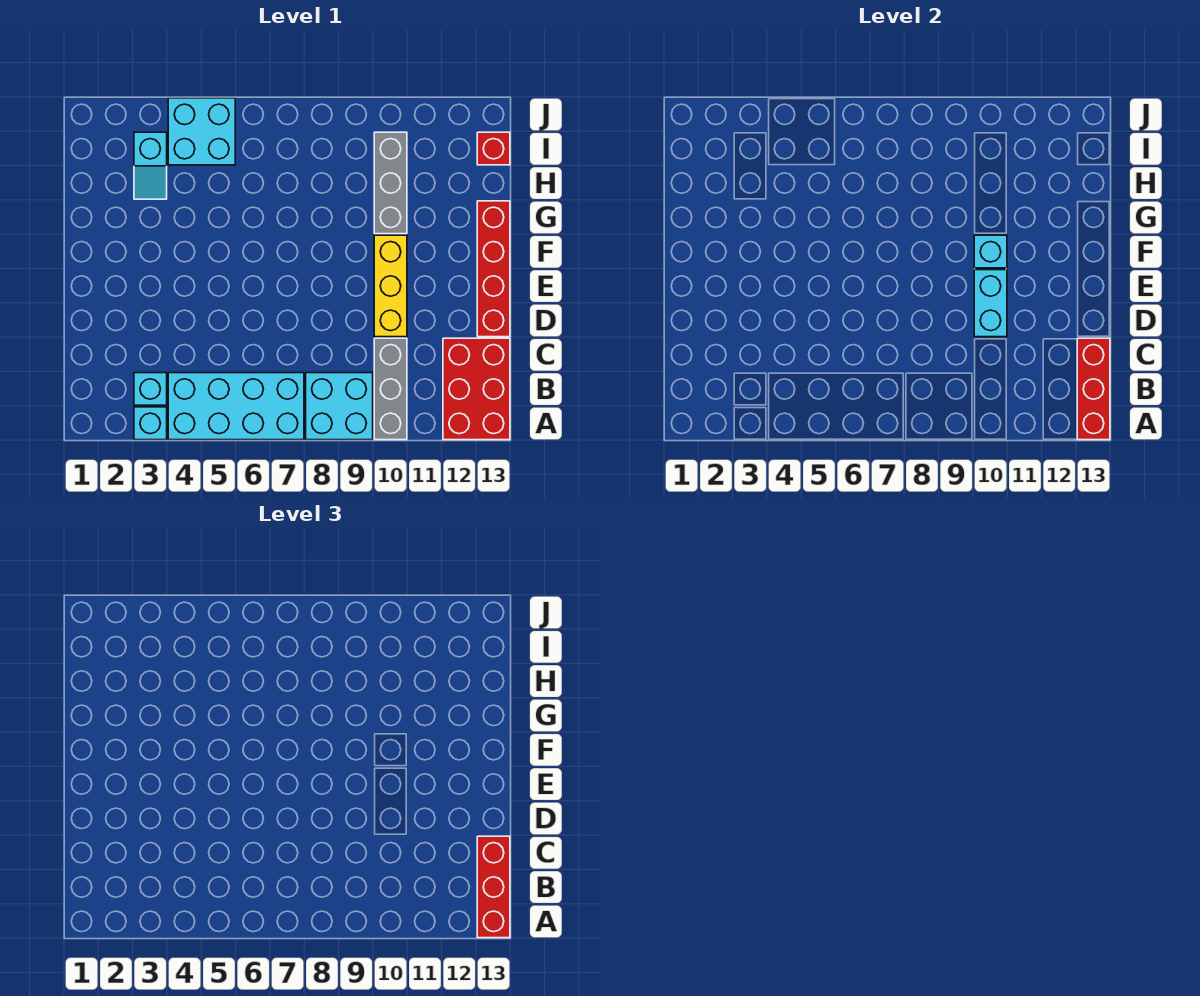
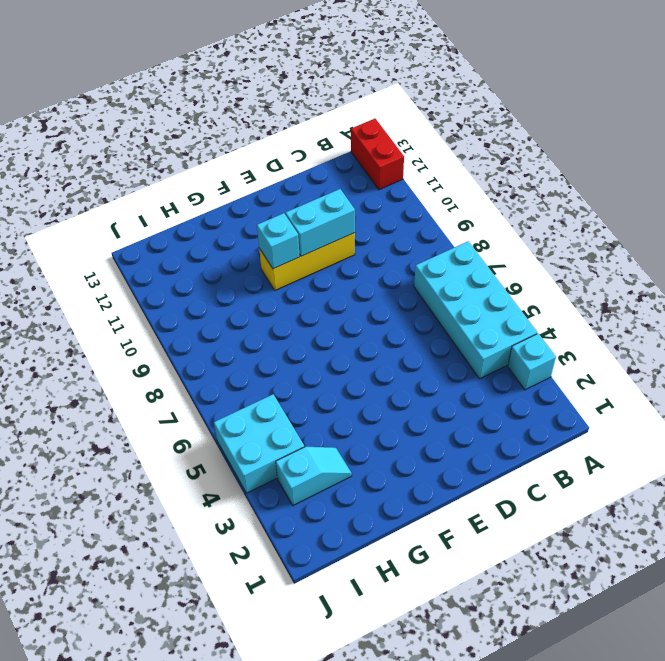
red 1x2 brick [351,119,404,190] -> red 2x3 brick [443,338,510,440]
none -> cyan 2x2 brick [306,373,373,440]
none -> grey 1x3 brick [374,338,407,440]
none -> cyan 1x1 brick [134,373,167,405]

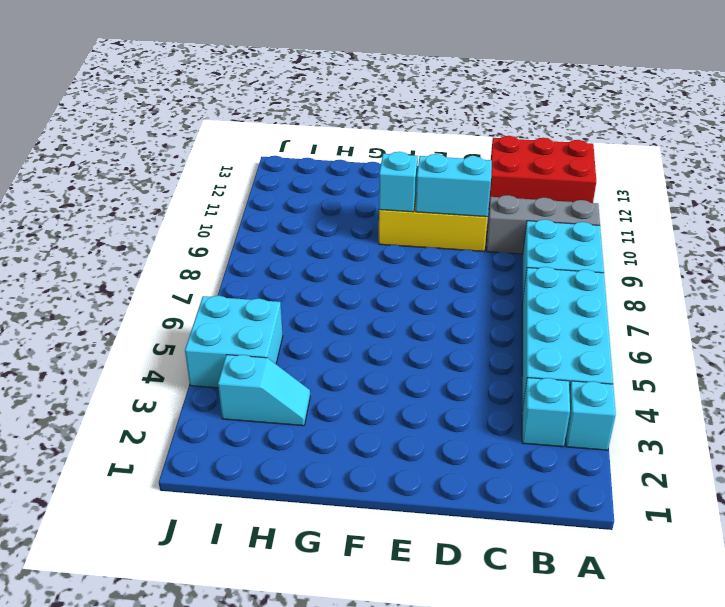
none -> red 1x4 brick [477,201,510,337]
none -> grey 1x3 brick [374,132,407,234]
none -> red 1x1 brick [477,132,510,165]

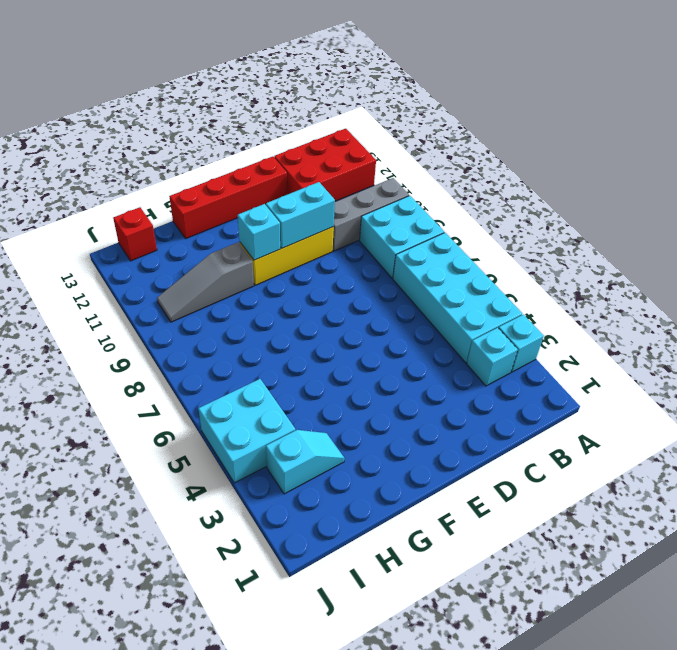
grey 1x3 slope [157,242,254,322] -> grey 1x3 brick [374,132,407,234]
none -> red 1x3 brick [1077,338,1110,440]
none -> red 1x3 brick [477,836,510,938]

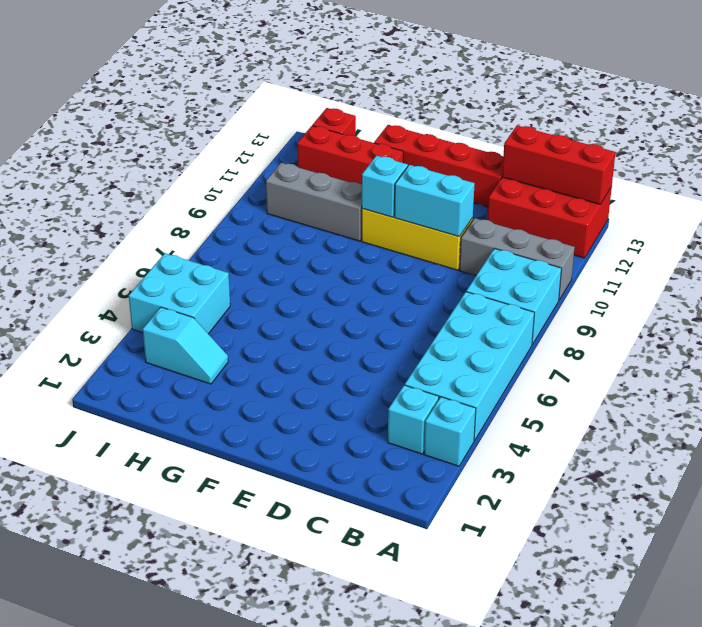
red 1x3 brick [297,126,403,186] -> red 1x3 brick moved to [477,836,510,938]

